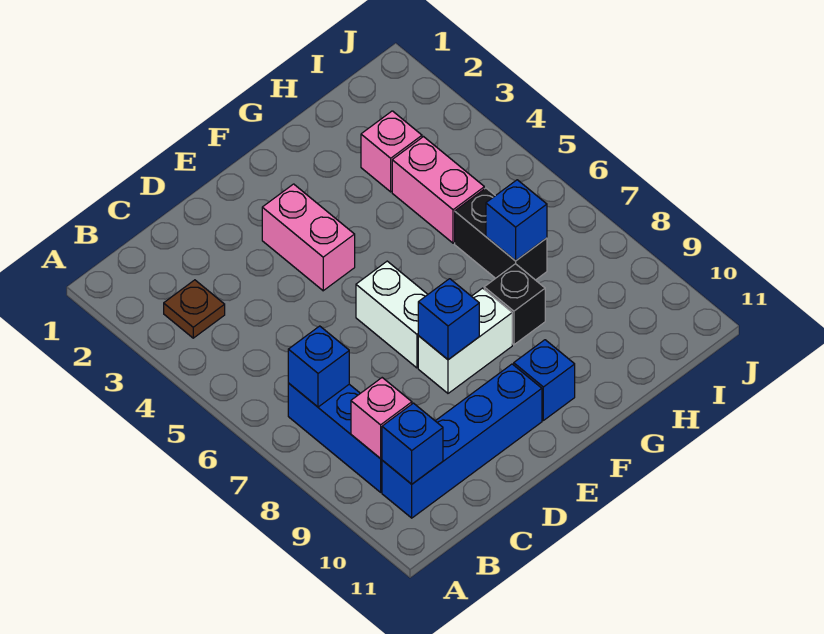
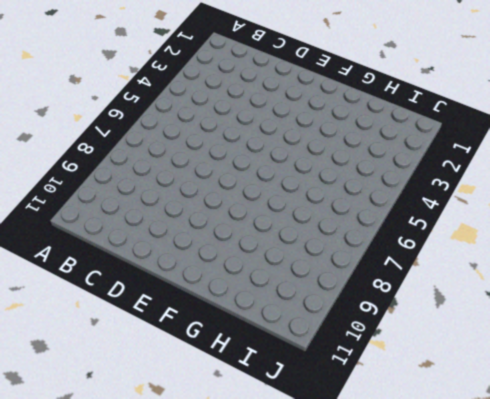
none -> brown 1x1 plate [164,280,225,338]
none -> blue 1x3 brick [288,383,382,492]
none -> blue 1x4 brick [382,364,542,518]

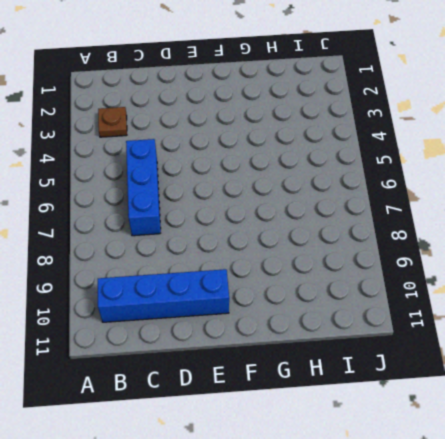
blue 1x3 brick [126,139,161,236] -> blue 1x3 brick moved to [288,383,382,492]
none -> pink 1x2 brick [262,184,355,291]
none -> white 1x2 brick [356,261,428,368]
none -> white 1x2 brick [418,288,512,393]

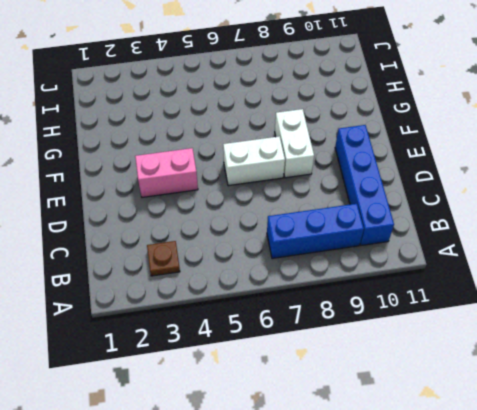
none -> blue 1x1 brick [514,340,575,420]
none -> black 1x1 brick [484,264,545,345]
none -> pink 1x1 brick [361,111,422,192]

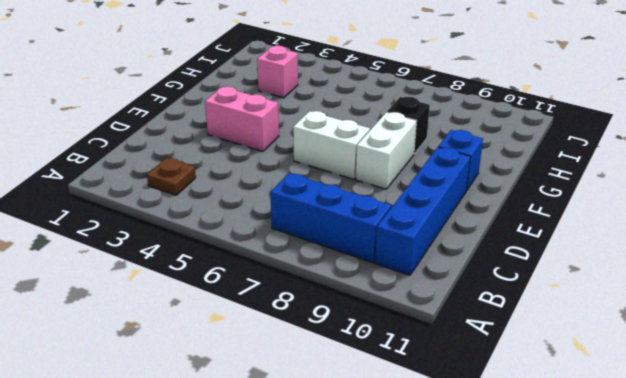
none -> pink 1x2 brick [392,137,484,243]
none -> black 1x2 brick [455,188,547,280]
none -> blue 1x1 brick [288,326,349,407]

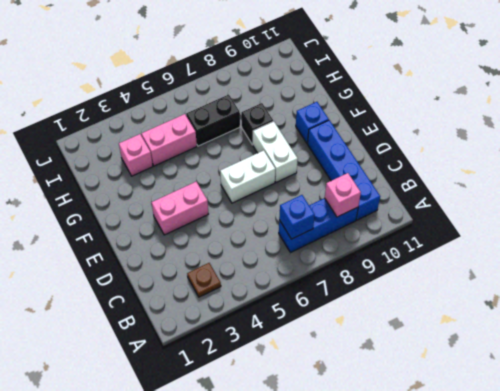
none -> blue 1x1 brick [382,403,443,484]
none -> blue 1x1 brick [418,279,479,360]
none -> blue 1x1 brick [486,180,547,261]

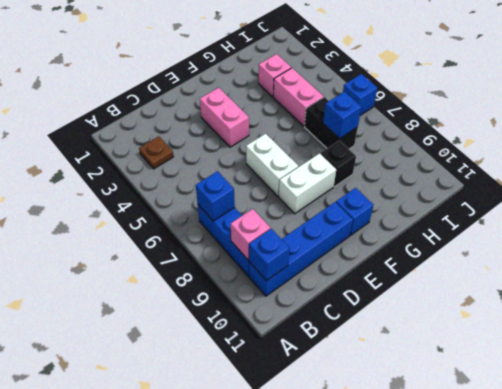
blue 1x1 brick [343,74,377,115] -> blue 1x1 brick moved to [418,279,479,360]

